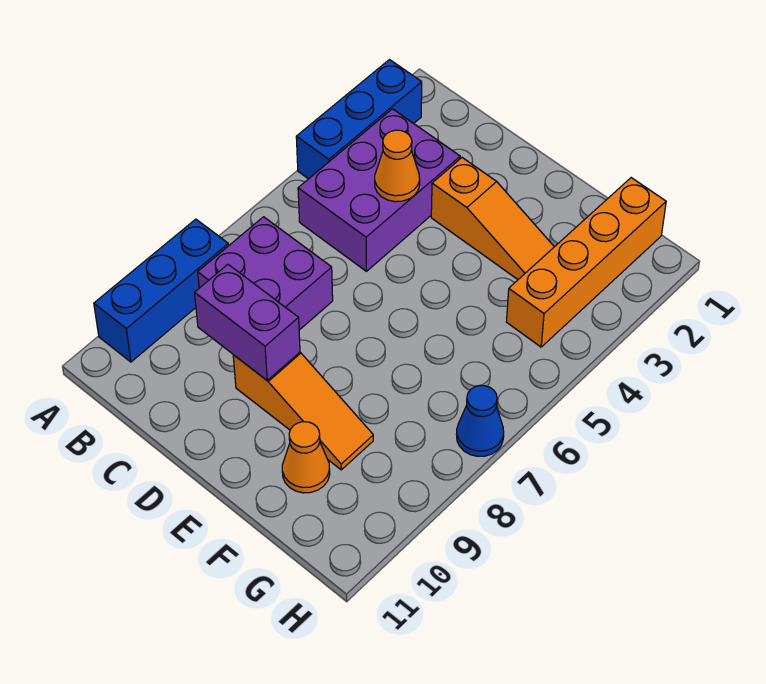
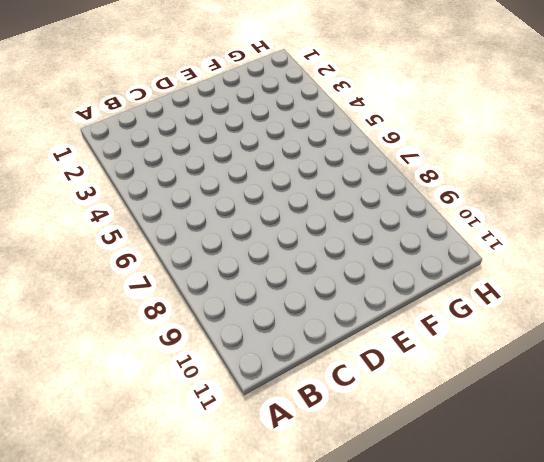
none -> blue 1x3 brick [296,60,422,179]
none -> blue 1x3 brick [94,219,229,362]

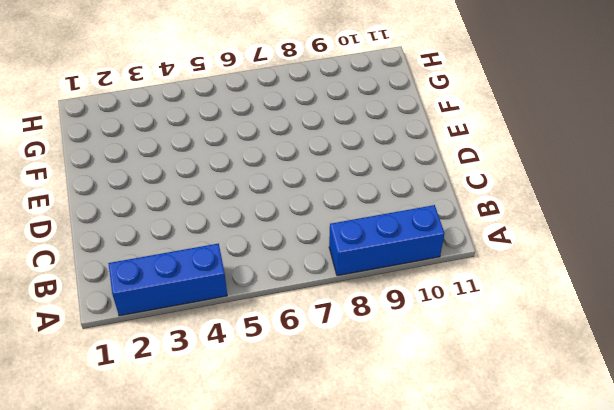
none -> purple 2x3 brick [298,109,460,271]
none -> purple 2x2 brick [198,217,333,330]

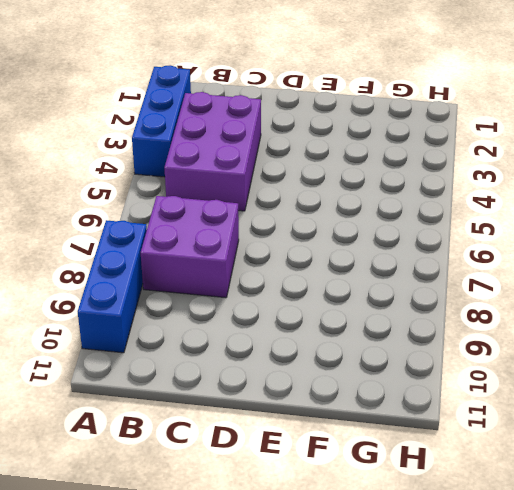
none -> orange 1x3 slope [431,158,554,279]
none -> orange 1x3 slope [233,352,373,470]

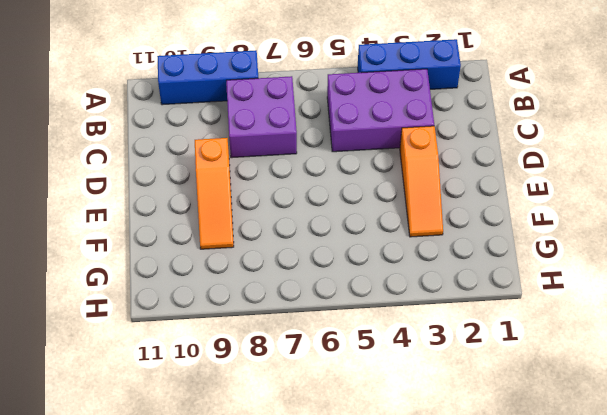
none -> orange 1x1 cone [282,422,330,493]
none -> orange 1x4 brick [507,178,666,347]

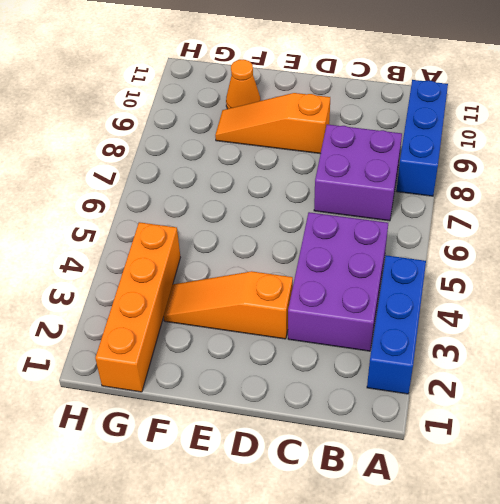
none -> blue 1x1 cone [457,386,504,456]
none -> orange 1x1 cone [375,130,420,202]

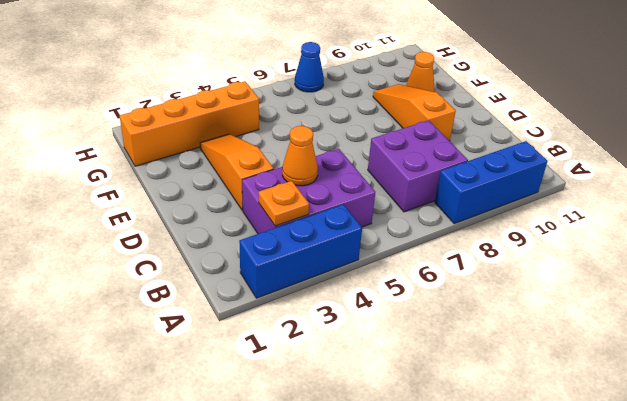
orange 1x1 plate [259,181,309,226] -> none
none -> purple 1x2 brick [195,265,300,380]

